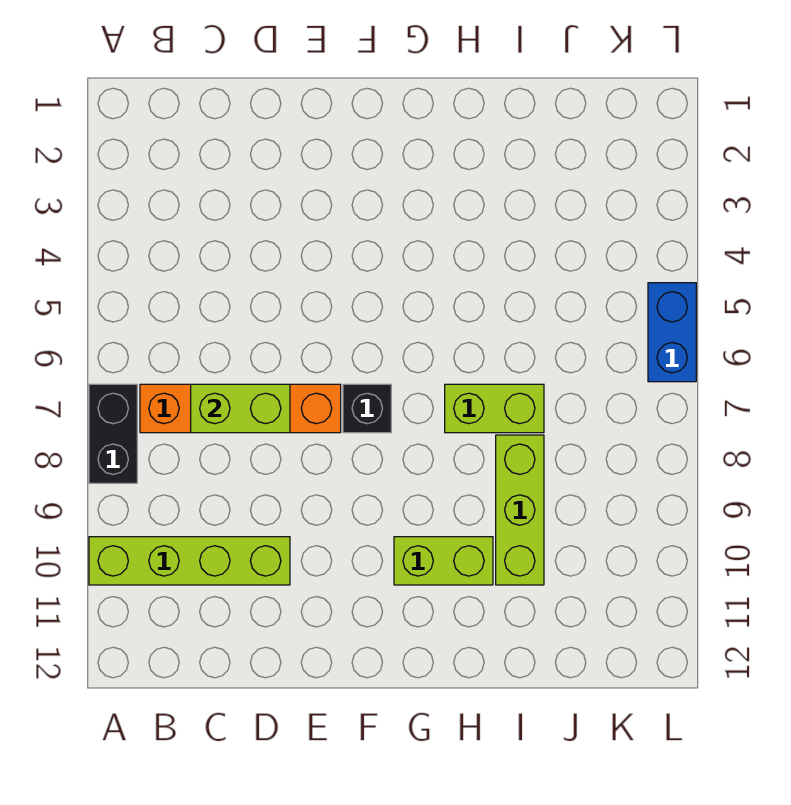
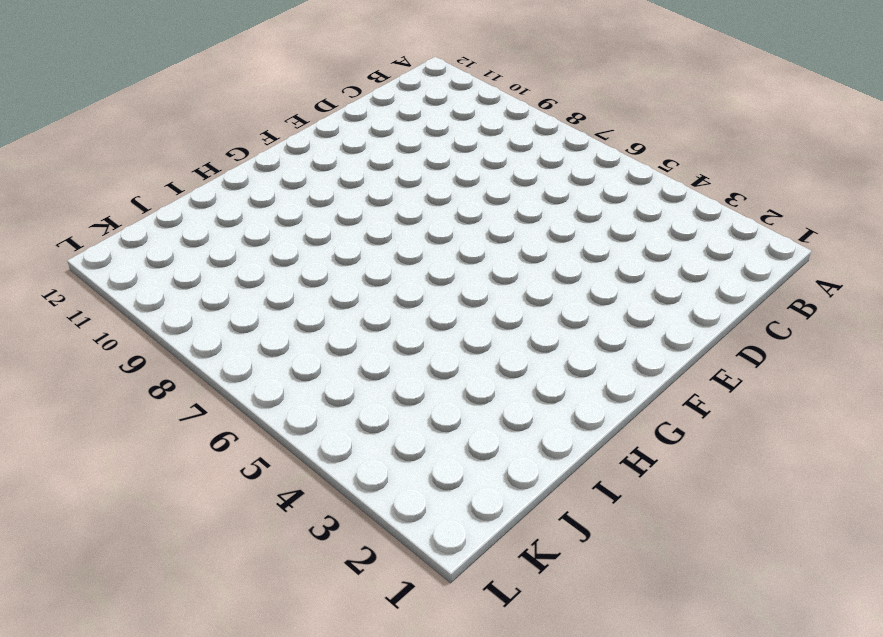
none -> black 1x2 brick [89,384,137,483]
none -> lime 1x4 brick [89,537,290,585]

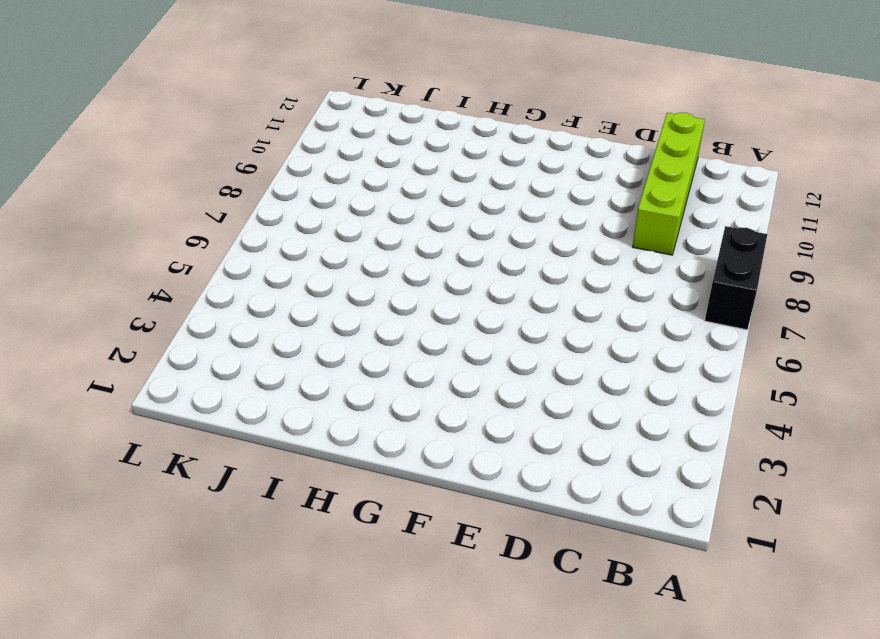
lime 1x4 brick [633,113,705,255] -> lime 1x4 brick turned to [89,537,290,585]
none -> orange 1x4 brick [140,384,341,433]
none -> black 1x1 brick [343,384,391,433]

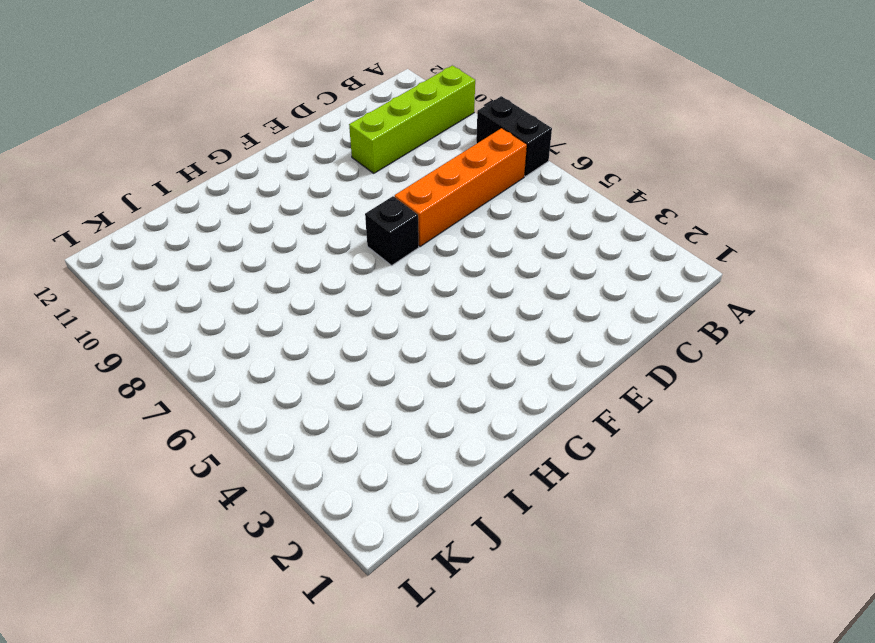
none -> lime 1x2 brick [394,537,493,585]
none -> lime 1x2 brick [445,384,544,433]

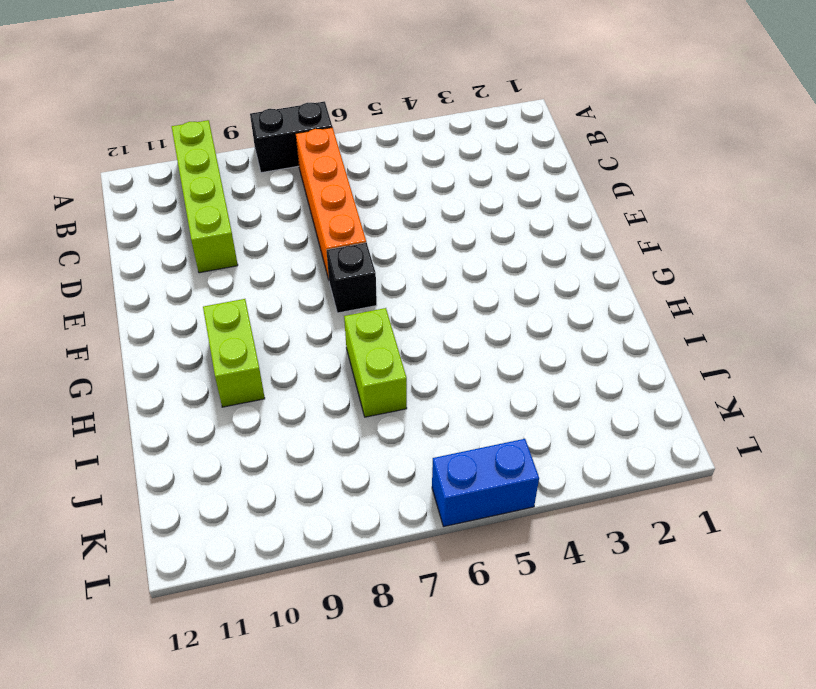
none -> lime 1x3 brick [496,435,544,585]
none -> lime 1x2 brick [191,384,290,433]

